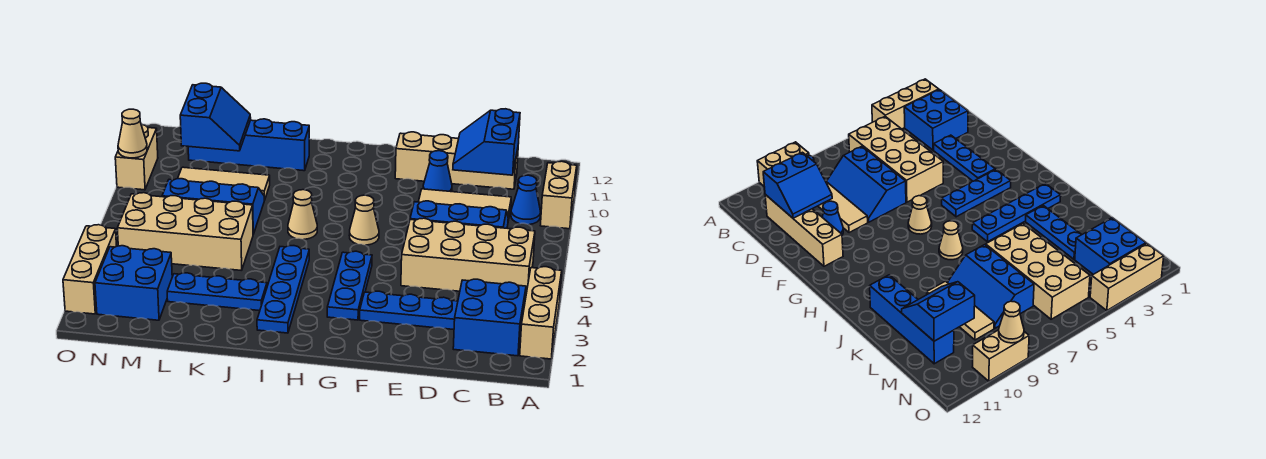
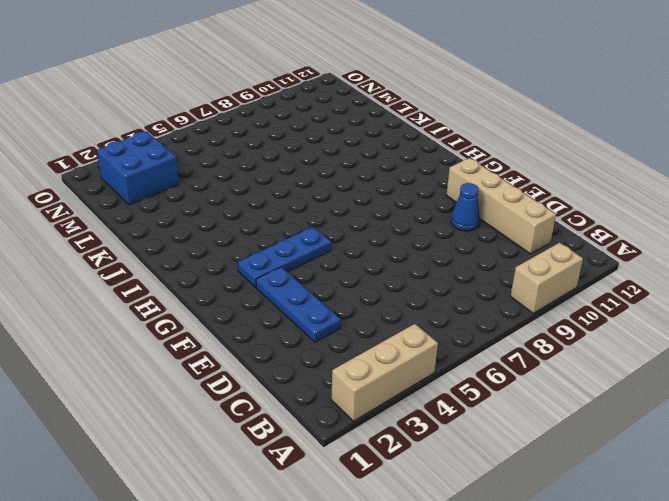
none -> blue 2x2 brick [453,279,526,356]
none -> tan 2x4 brick [401,218,535,298]
none -> blue 1x1 cone [511,175,541,225]

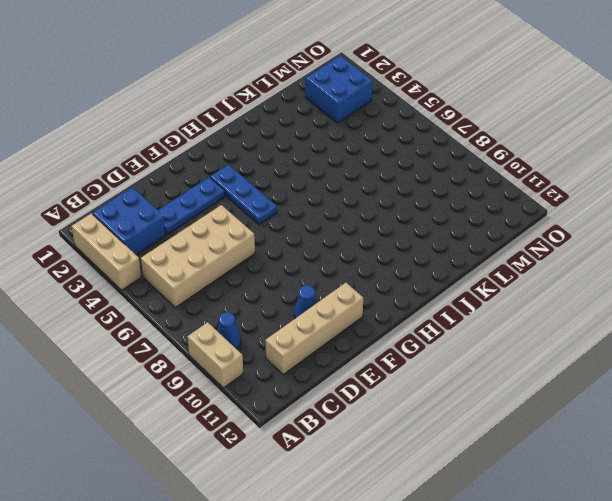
none -> blue 2x3 slope [410,201,508,228]
none -> tan 1x3 tile [419,189,511,220]
none -> tan 1x1 cone [349,195,379,245]

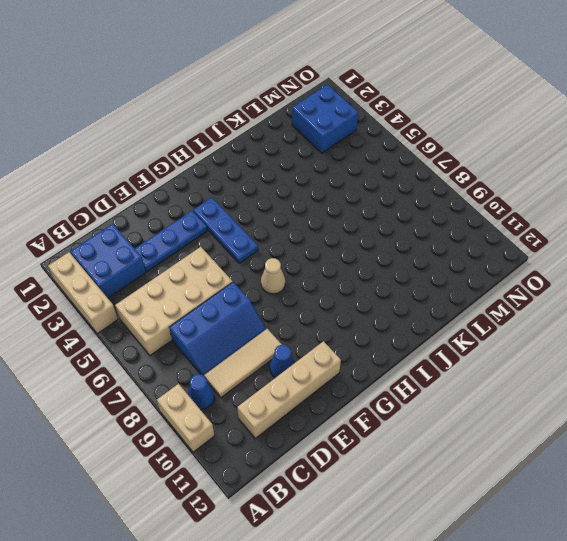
none -> blue 1x4 plate [257,246,309,333]
none -> tan 1x1 cone [288,190,317,239]
none -> blue 1x3 plate [167,273,267,311]

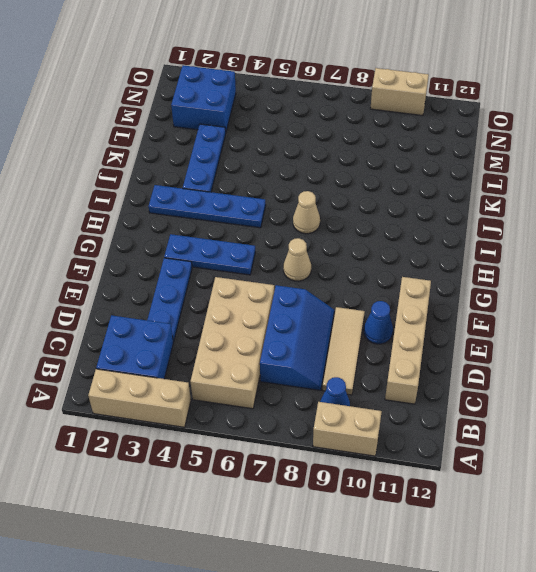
none -> blue 1x4 brick [188,119,309,171]
none -> tan 2x4 brick [117,193,253,271]
none -> blue 2x3 slope [162,179,264,234]

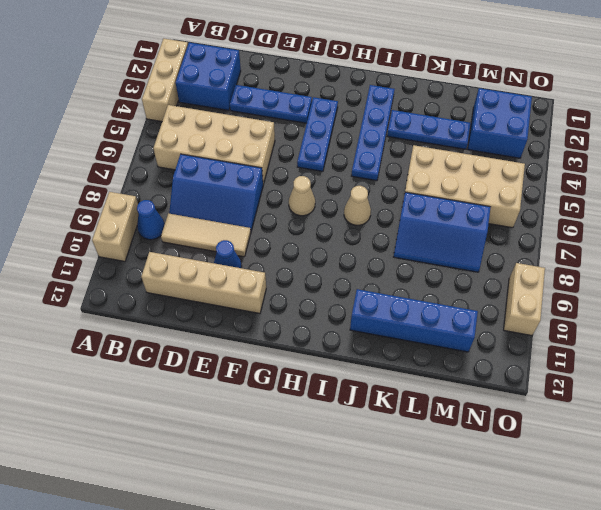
none -> tan 1x3 tile [178,167,270,200]
none -> tan 1x3 brick [63,225,117,314]
none -> blue 2x2 slope [453,109,520,175]

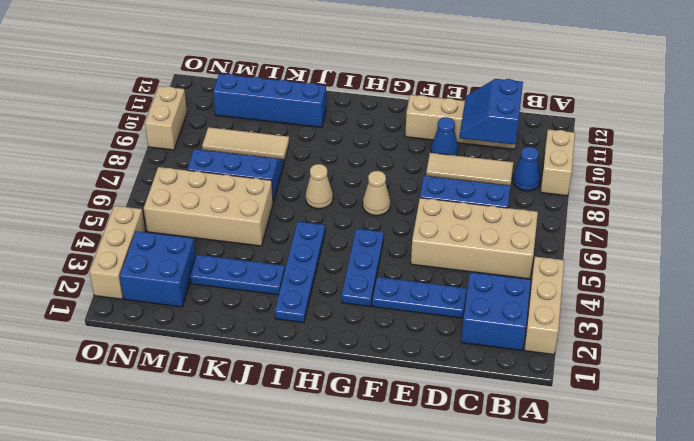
none -> blue 2x2 slope [180,83,251,151]
none -> tan 1x1 cone [118,109,147,158]

